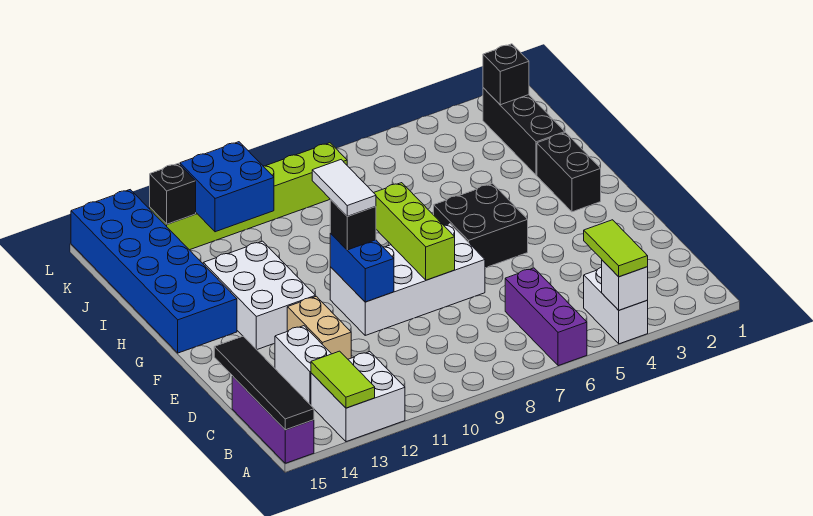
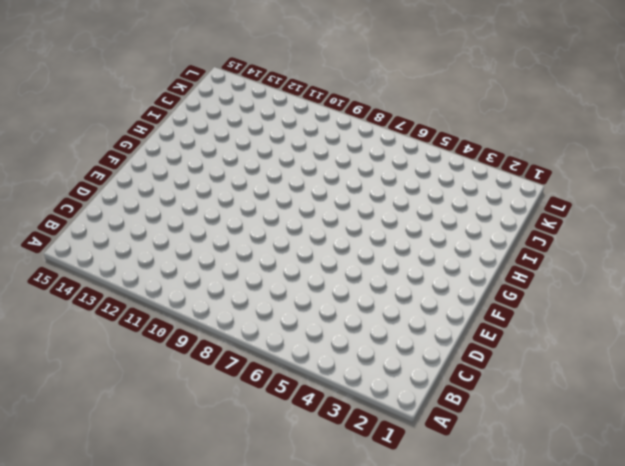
none -> white 1x2 brick [584,267,648,344]
none -> purple 1x3 brick [505,268,587,366]
none -> white 2x2 brick [311,352,405,442]

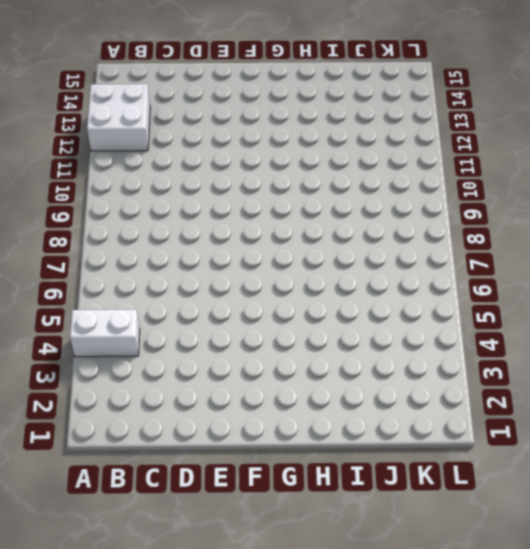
none -> purple 1x3 brick [505,268,587,366]
none -> purple 1x3 brick [232,376,314,463]
none -> white 1x2 brick [275,326,331,405]

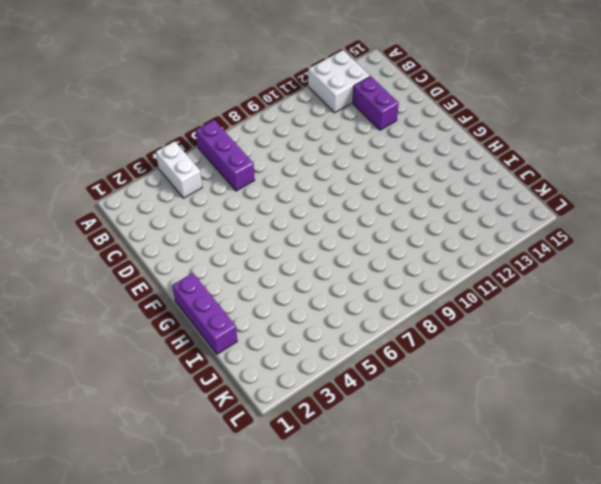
purple 1x2 brick [353,76,399,130] -> white 1x2 brick [275,326,331,405]
purple 1x3 brick [172,273,237,354] -> purple 1x3 brick moved to [232,376,314,463]
none -> tan 1x2 brick [287,296,351,359]
none -> white 2x4 brick [330,224,485,335]
none -> black 2x2 brick [434,184,528,268]

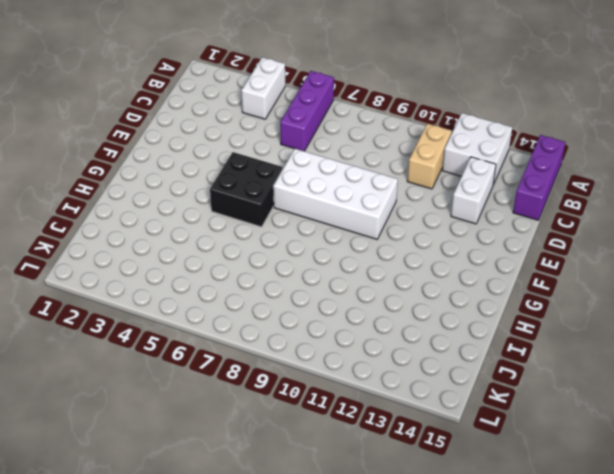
tan 1x2 brick [407,124,452,189] -> tan 1x2 brick moved to [287,296,351,359]
none -> white 2x3 brick [203,241,315,350]
none -> black 1x2 brick [537,133,601,212]
none -> blue 2x6 brick [71,190,237,353]

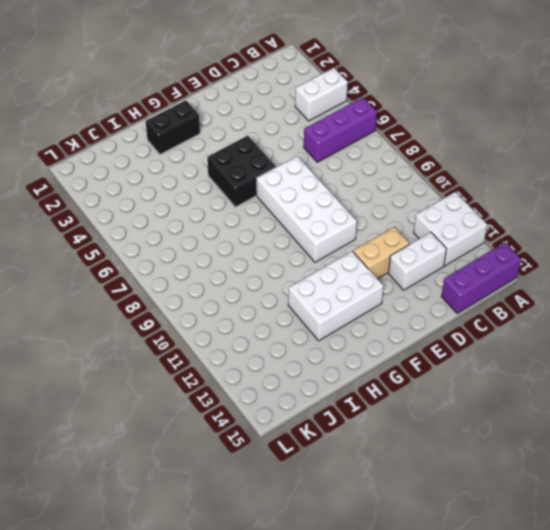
none -> blue 2x6 brick [71,190,237,353]
none -> black 1x3 brick [483,88,565,175]
none -> lime 1x6 brick [150,143,347,250]

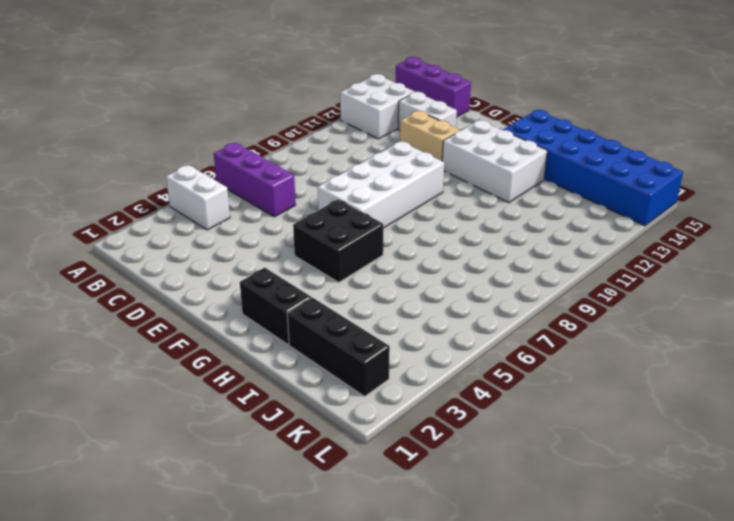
none -> lime 1x6 brick [150,143,347,250]
none -> white 1x1 brick [602,260,648,310]
none -> lime 1x2 tile [311,351,375,408]

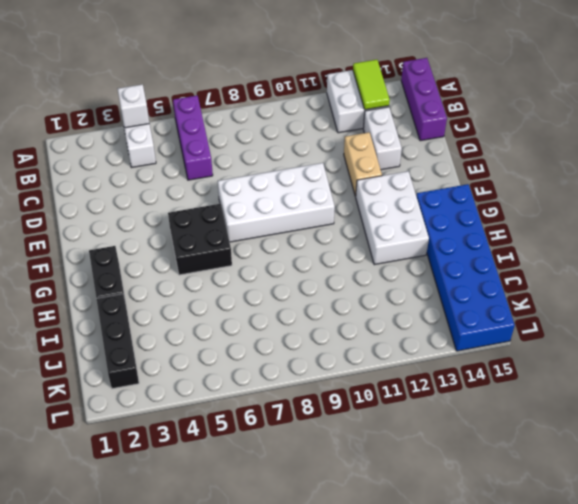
none -> lime 1x6 brick [150,143,347,250]
none -> black 1x4 tile [214,336,314,430]
none -> lime 1x3 brick [374,183,455,280]

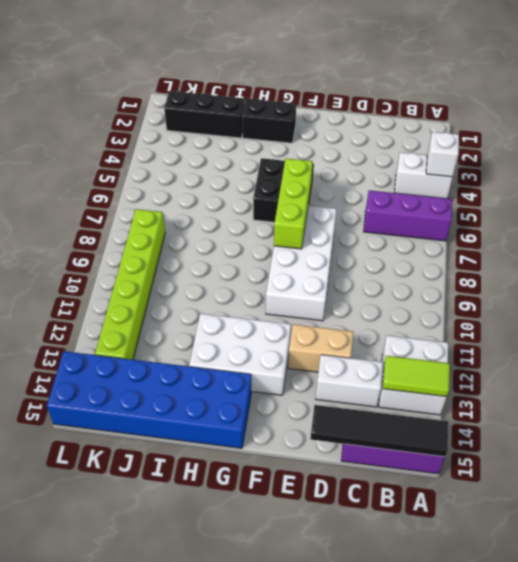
lime 1x3 brick [274,158,313,249] -> lime 1x3 brick turned to [374,183,455,280]
none -> blue 1x2 brick [330,233,394,302]
none -> blue 2x2 brick [180,142,274,232]
none -> black 1x1 brick [483,44,529,105]

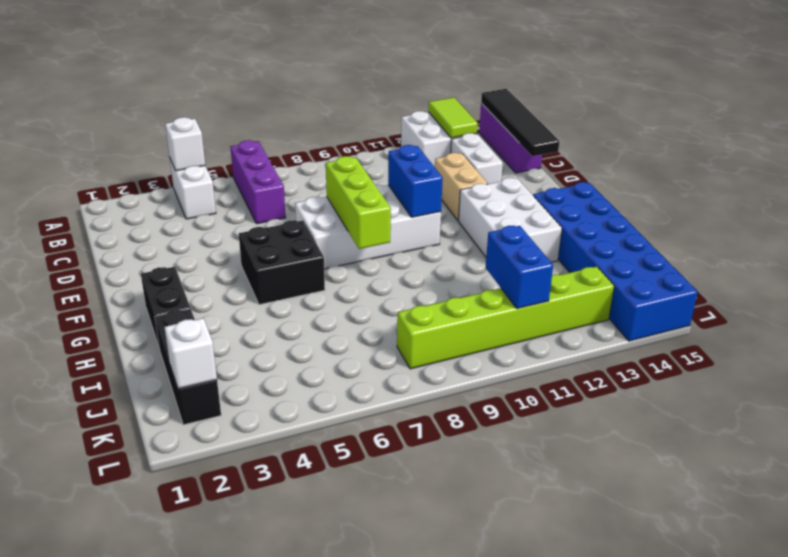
blue 1x2 brick [486,226,553,309] -> blue 2x2 brick [180,142,274,232]
white 1x1 brick [165,318,217,389] -> black 1x1 brick [483,44,529,105]
none -> black 1x1 brick [150,163,196,224]
none -> lime 1x2 tile [584,220,648,277]
none -> black 1x1 brick [330,200,376,250]

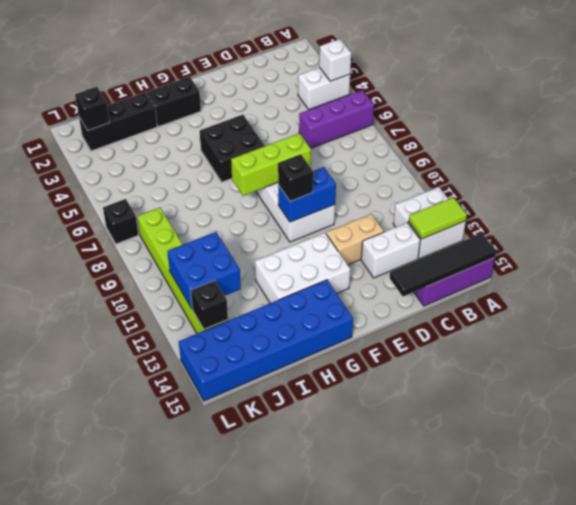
black 1x1 brick [103,199,138,244] -> none
none -> lime 1x2 tile [584,220,648,277]
none -> white 1x2 tile [312,160,376,216]

